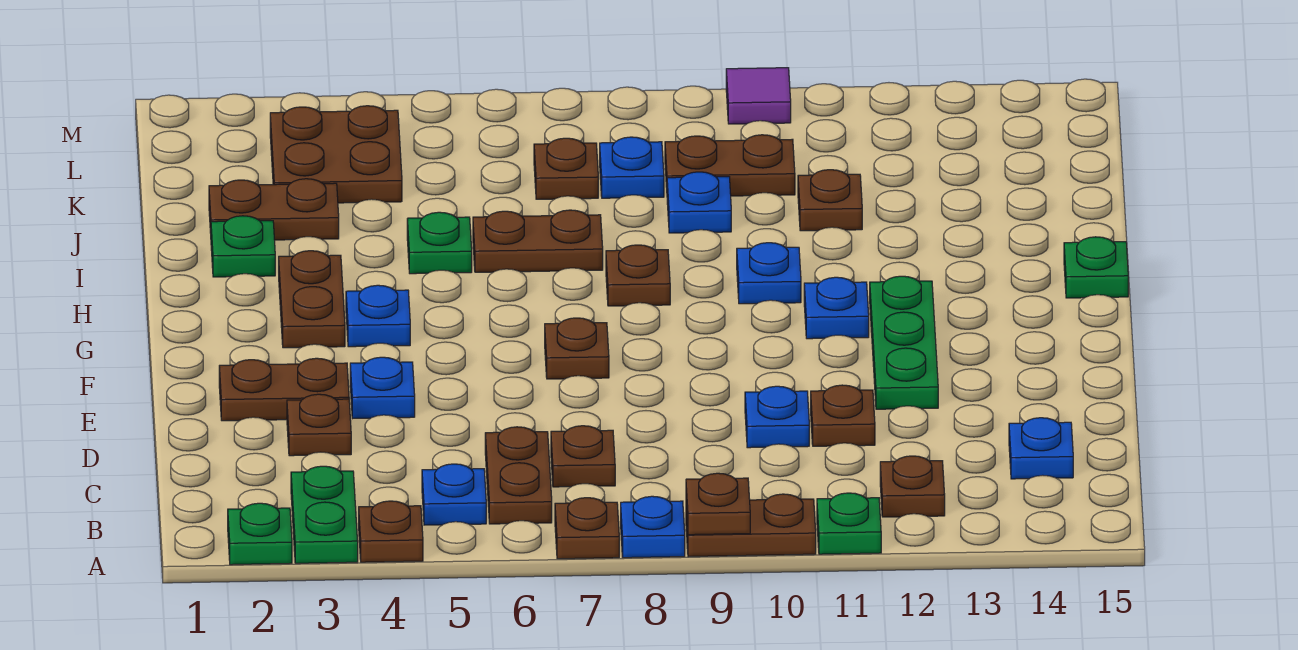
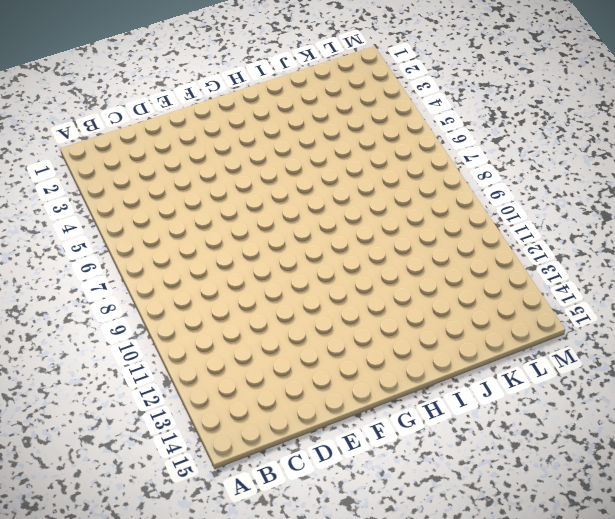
none -> green 1x1 plate [228,503,292,565]
none -> green 1x2 plate [291,466,358,563]
none -> brown 1x1 plate [359,501,423,562]
none -> brown 1x1 plate [555,498,619,559]

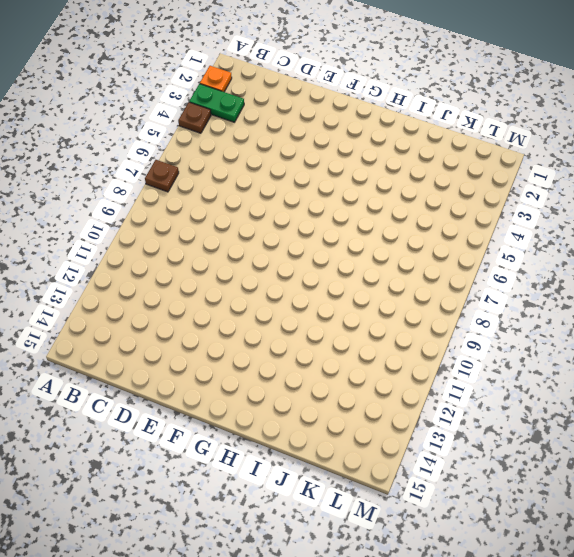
orange 1x1 plate [200,66,232,92] -> green 1x1 plate [228,503,292,565]
none -> blue 1x1 plate [621,496,685,558]
none -> brown 1x2 plate [686,494,816,557]
none -> green 1x1 plate [817,493,881,554]
none -> blue 1x1 plate [422,464,486,525]

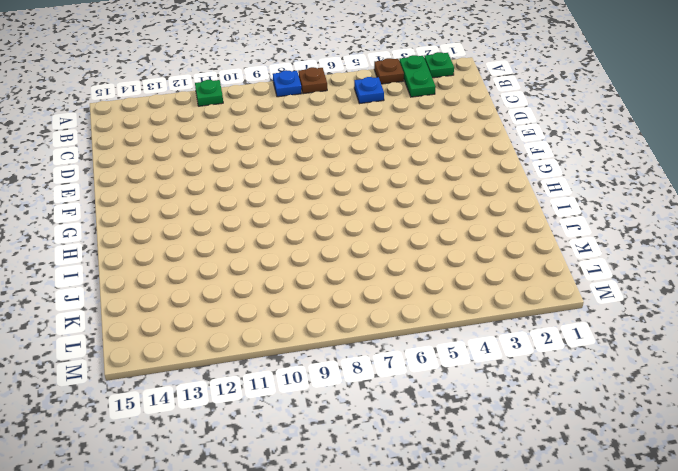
none -> brown 1x2 plate [686,494,816,557]
none -> brown 1x2 plate [485,427,552,524]
none -> brown 1x1 plate [880,456,945,517]
none -> brown 1x1 plate [551,426,615,487]

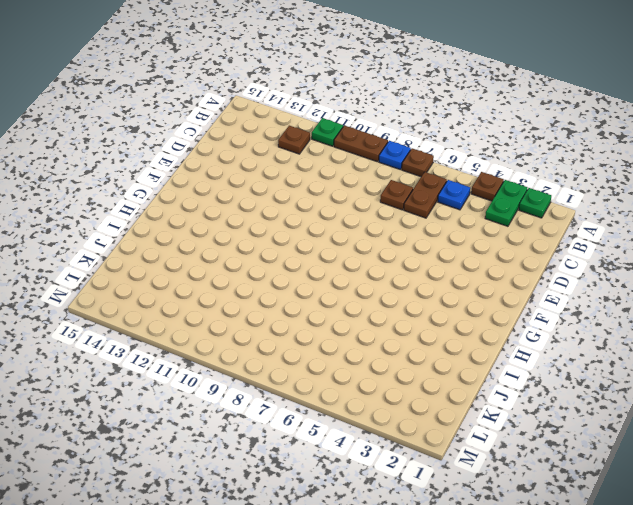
none -> blue 1x1 plate [1009,418,1073,479]
none -> brown 1x1 plate [287,394,351,456]
none -> blue 1x1 plate [745,386,809,448]
none -> brown 1x1 plate [811,385,875,446]

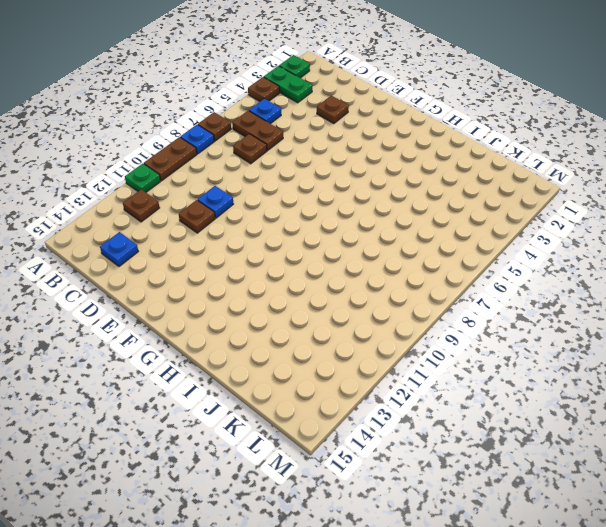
none -> brown 1x2 plate [219,358,349,421]
none -> blue 1x1 plate [350,357,415,418]
none -> green 1x3 plate [870,276,938,409]
none -> brown 1x1 plate [545,318,609,379]

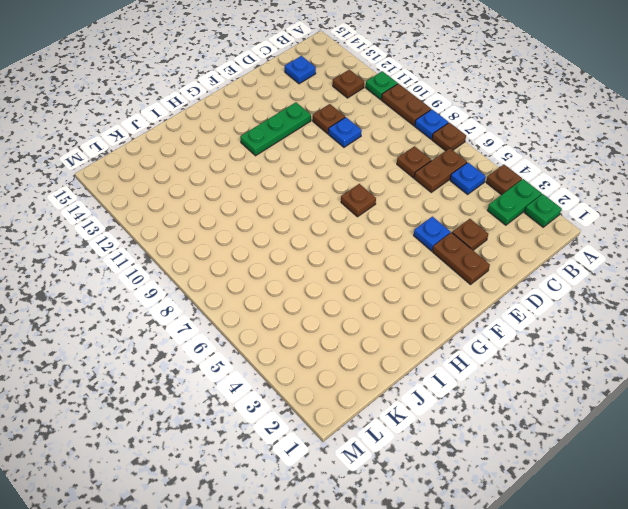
none -> brown 1x2 plate [279,251,345,348]
none -> blue 1x1 plate [346,285,410,347]
none -> blue 1x1 plate [804,277,869,339]
none -> brown 1x1 plate [606,245,670,306]

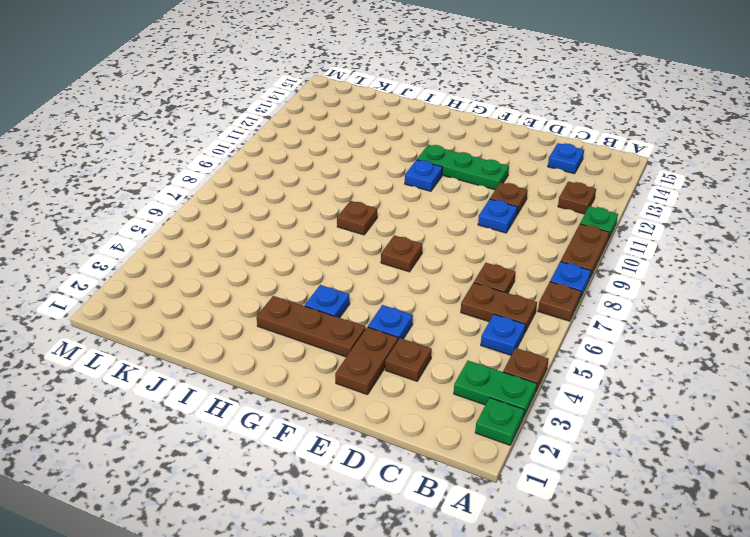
brown 1x3 plate [257,296,366,357] -> brown 1x2 plate [279,251,345,348]
none -> blue 1x1 plate [737,243,801,304]
none -> green 1x1 plate [1064,237,1128,298]
none -> green 1x1 plate [211,216,275,277]
none -> green 1x1 plate [407,212,472,274]

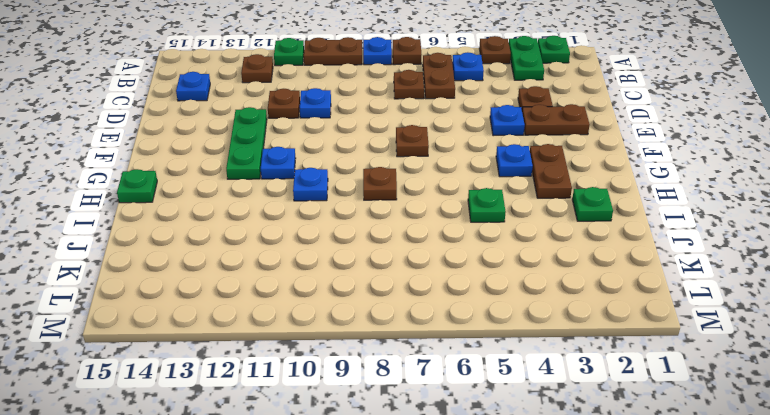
none -> brown 1x2 plate [473,210,603,272]
none -> brown 1x2 plate [209,179,339,240]
none -> blue 1x1 plate [667,172,731,233]
none -> brown 1x1 plate [798,170,862,231]

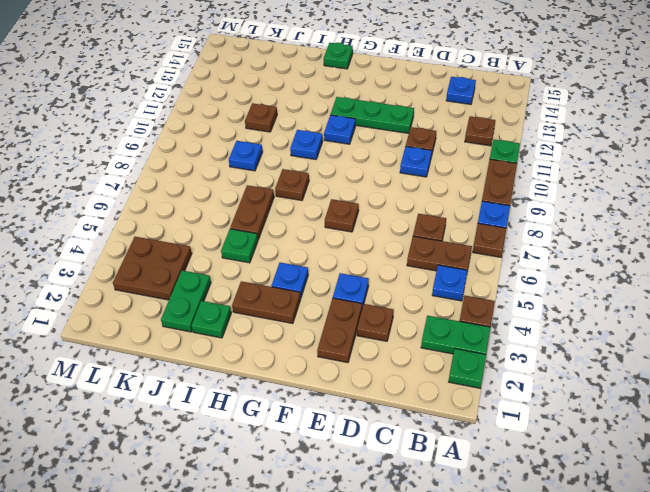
green 1x2 plate [161,271,211,332] -> brown 1x2 plate [209,179,339,240]
none -> brown 1x1 plate [534,138,598,199]
none -> blue 1x1 plate [600,137,664,198]
none -> brown 1x2 plate [665,135,795,196]
none -> purple 1x1 tile [726,68,791,124]

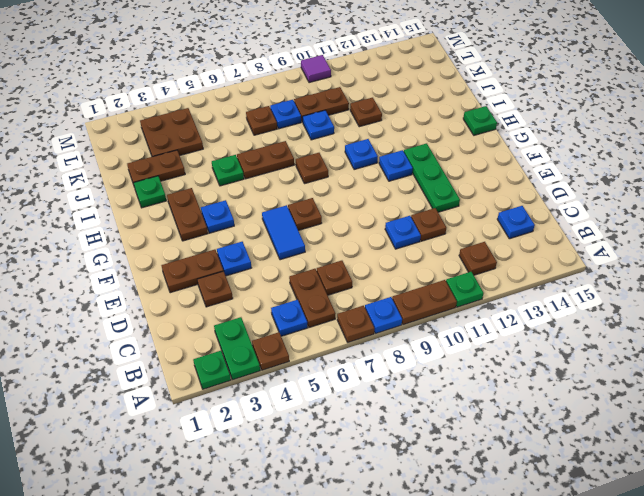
blue 1x2 tile [262,205,305,260] -> none
none -> brown 1x1 plate [686,473,750,535]

